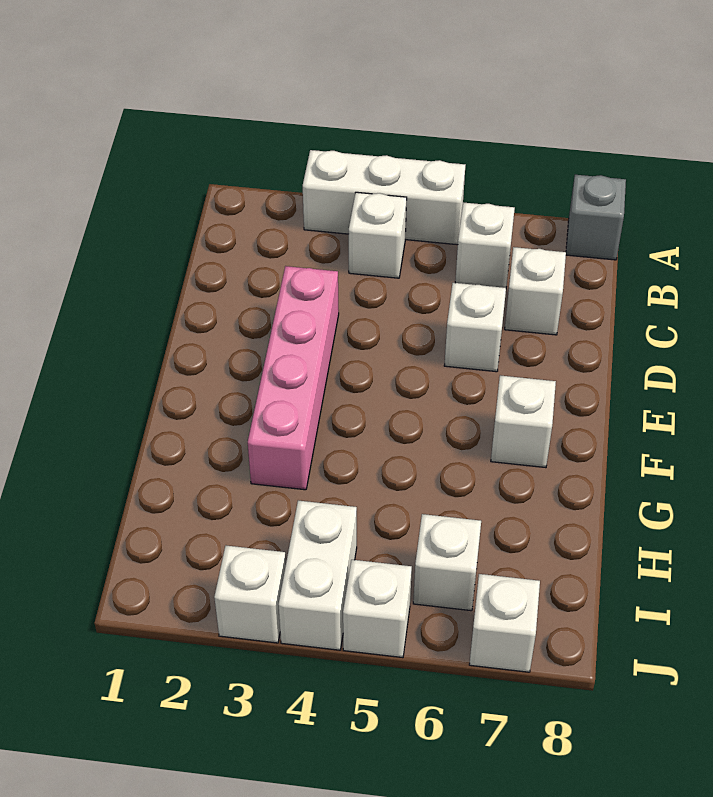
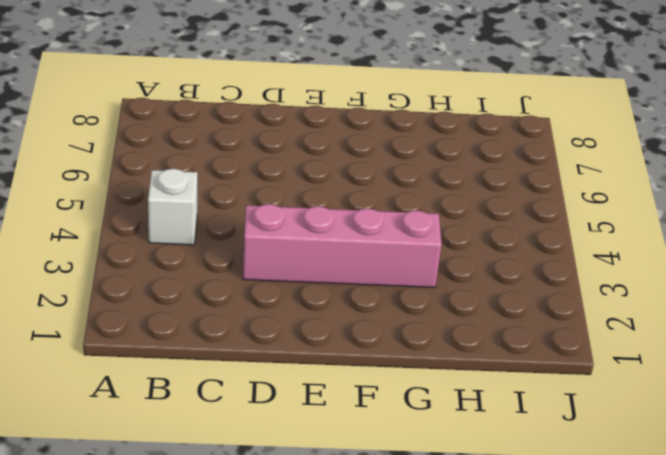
none -> white 1x3 brick [303,150,465,245]
none -> grey 1x1 brick [566,175,626,260]
none -> white 1x1 brick [455,202,515,288]

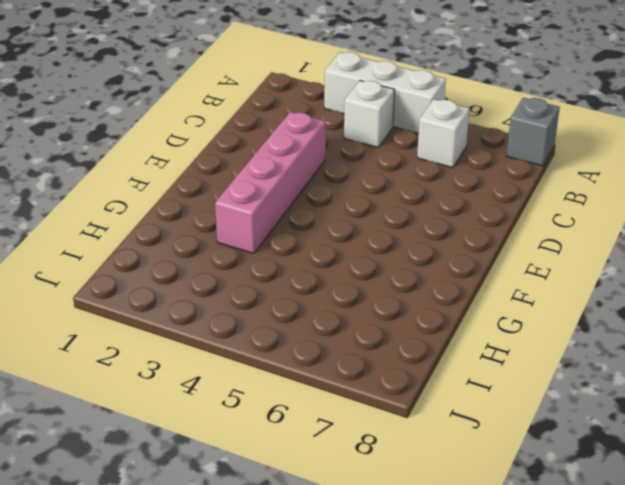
none -> white 1x1 brick [505,247,566,335]
none -> white 1x1 brick [444,283,506,372]
none -> white 1x1 brick [491,375,556,468]

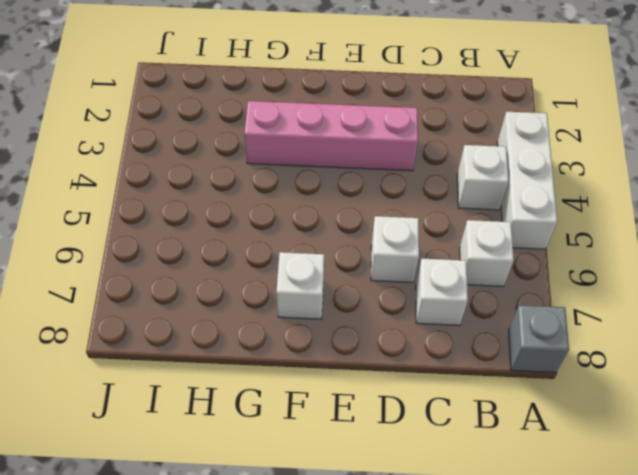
none -> white 1x2 brick [279,501,357,650]
none -> white 1x1 brick [413,514,481,611]
none -> white 1x1 brick [214,546,286,643]

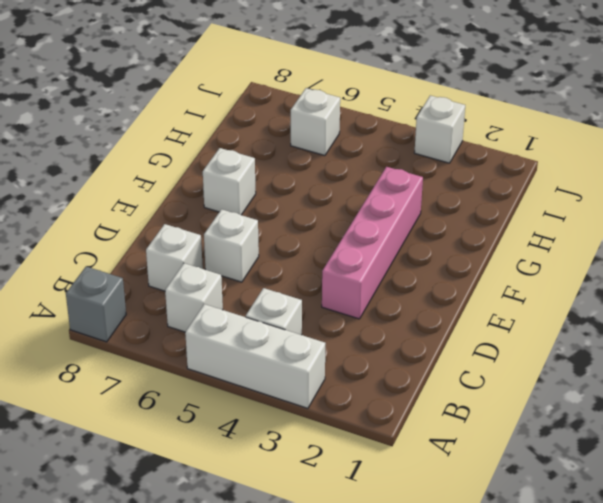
none -> white 1x2 brick [279,501,357,650]
none -> white 1x1 brick [343,560,412,658]
none -> white 1x1 brick [469,574,540,672]

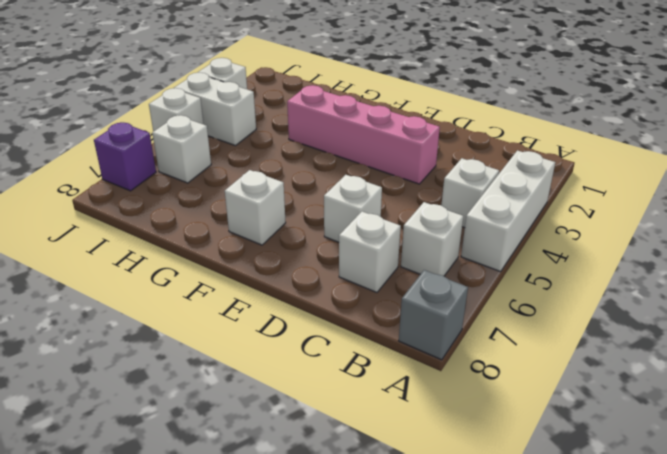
purple 1x1 brick [94,122,156,191] -> white 1x1 brick [469,574,540,672]

